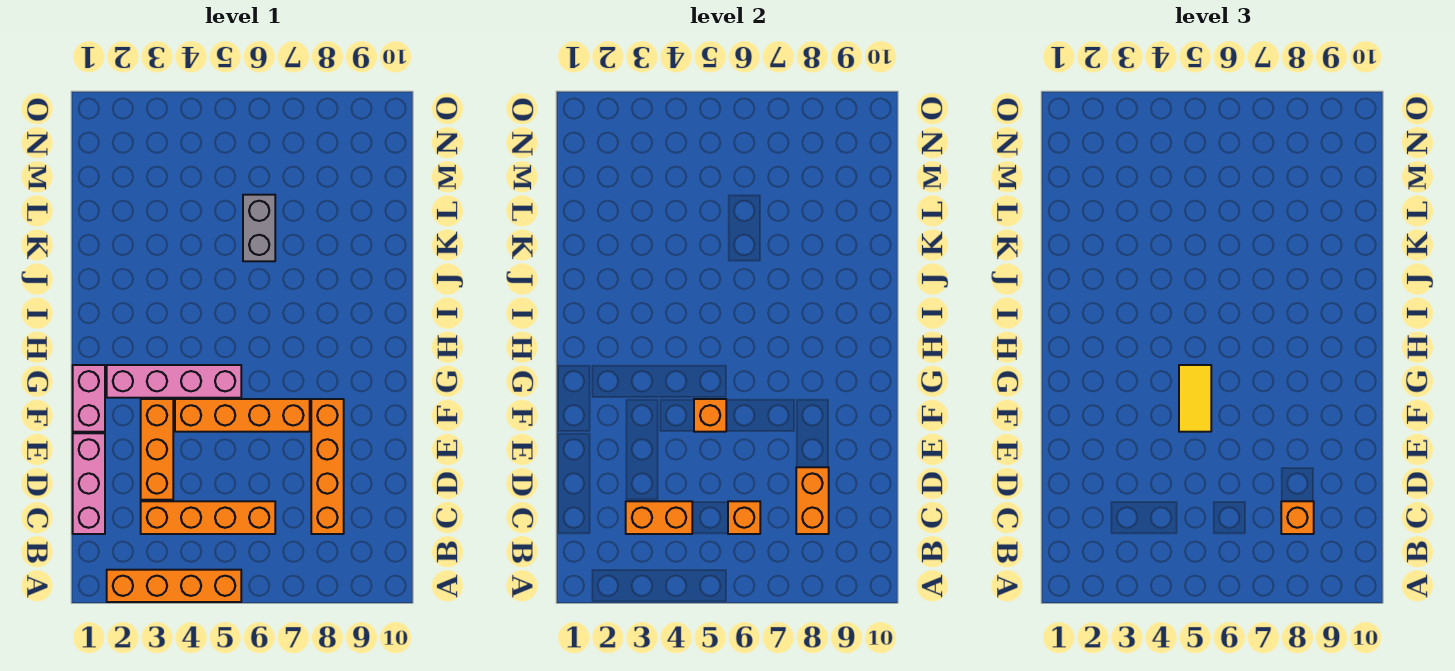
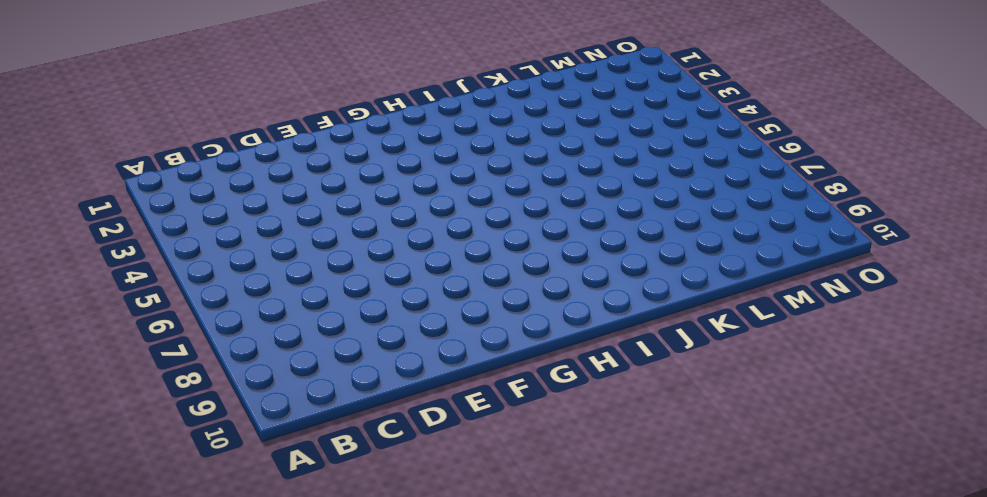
none -> orange 1x4 brick [107,570,241,602]
none -> pink 1x3 brick [73,433,105,534]
none -> orange 1x4 brick [141,501,275,534]

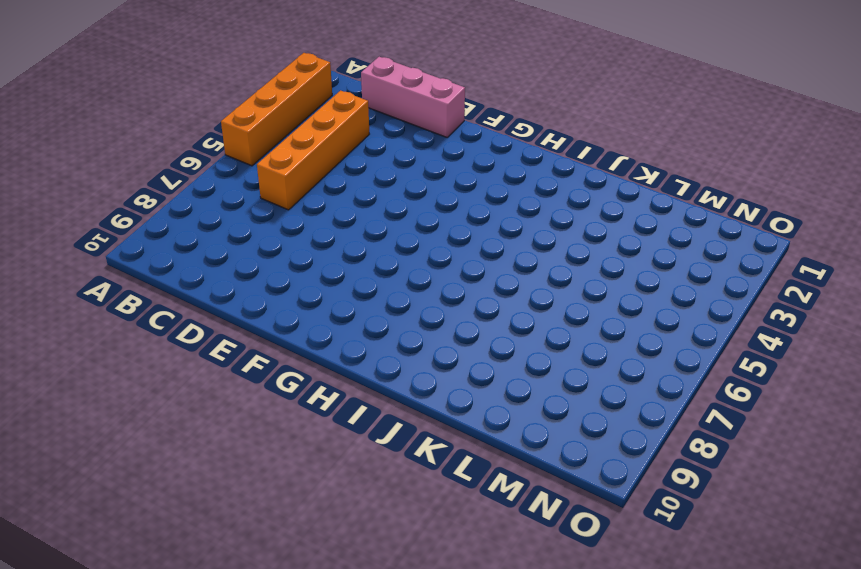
none -> orange 1x4 brick [311,399,344,534]
none -> orange 1x3 brick [141,399,173,500]
none -> pink 1x2 brick [73,365,105,432]

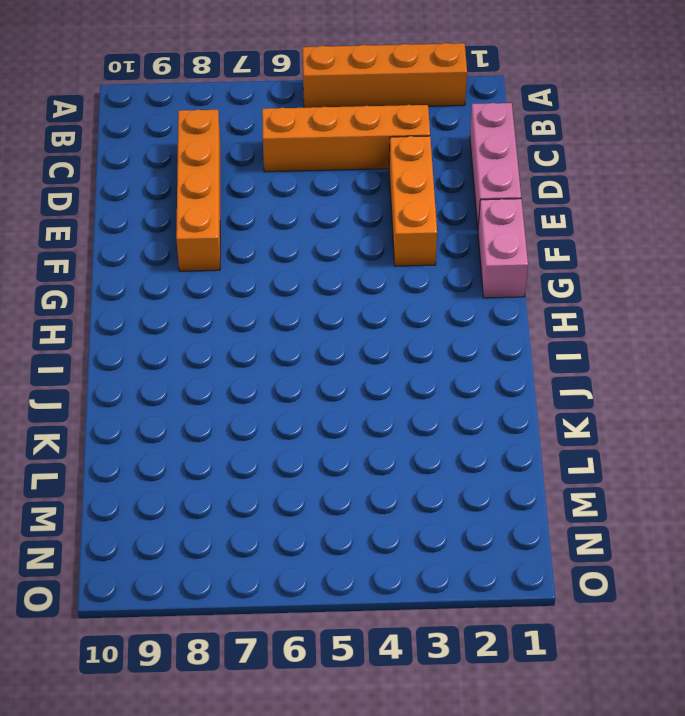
none -> orange 1x4 brick [175,399,310,432]
none -> pink 1x4 brick [107,365,241,398]
none -> grey 1x2 brick [243,195,275,261]

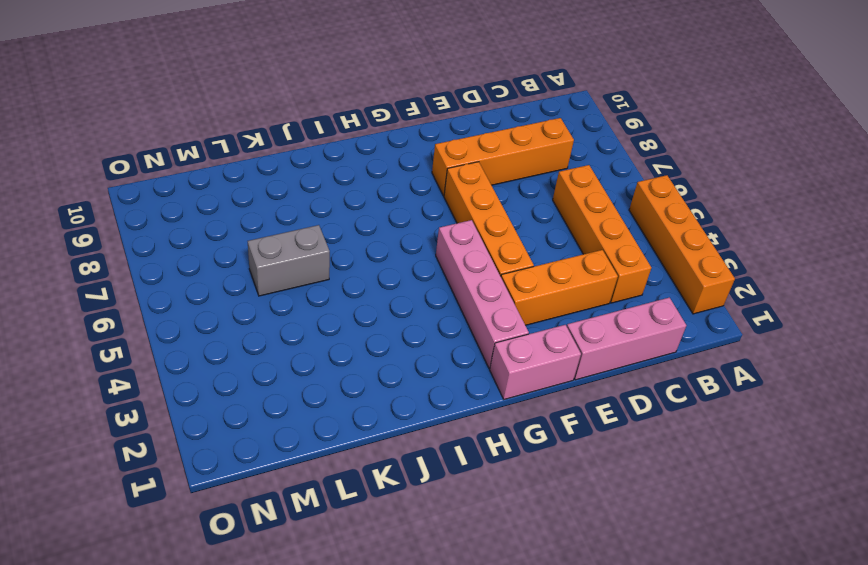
none -> orange 1x2 brick [626,501,692,534]
none -> orange 1x1 brick [728,501,760,534]
none -> orange 1x2 brick [796,467,829,534]

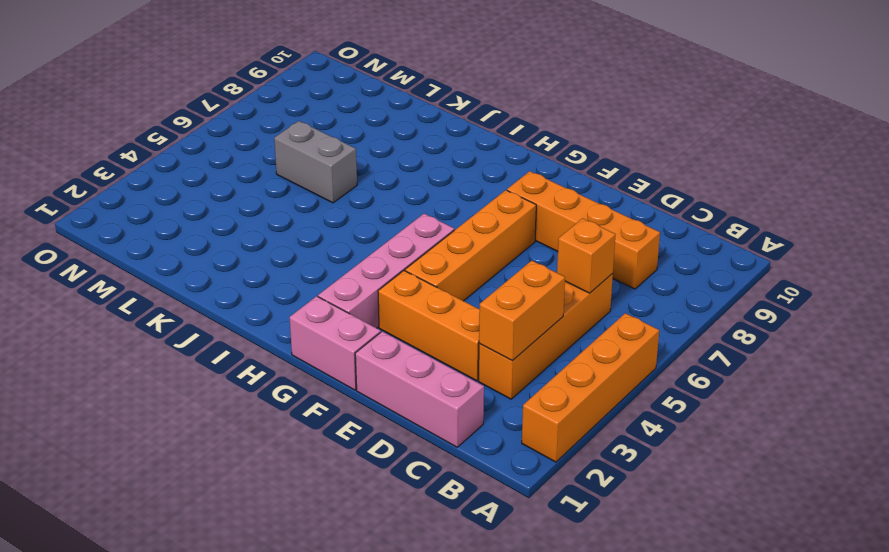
none -> orange 1x2 brick [796,467,829,534]
none -> orange 1x1 brick [694,399,726,432]
none -> orange 1x1 brick [1281,501,1314,534]

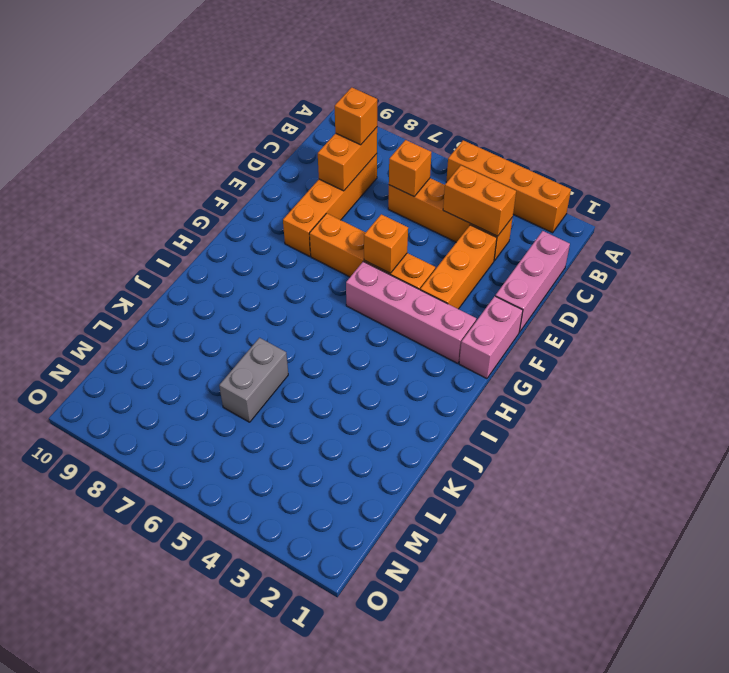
none -> yellow 1x2 tile [1179,365,1211,432]

